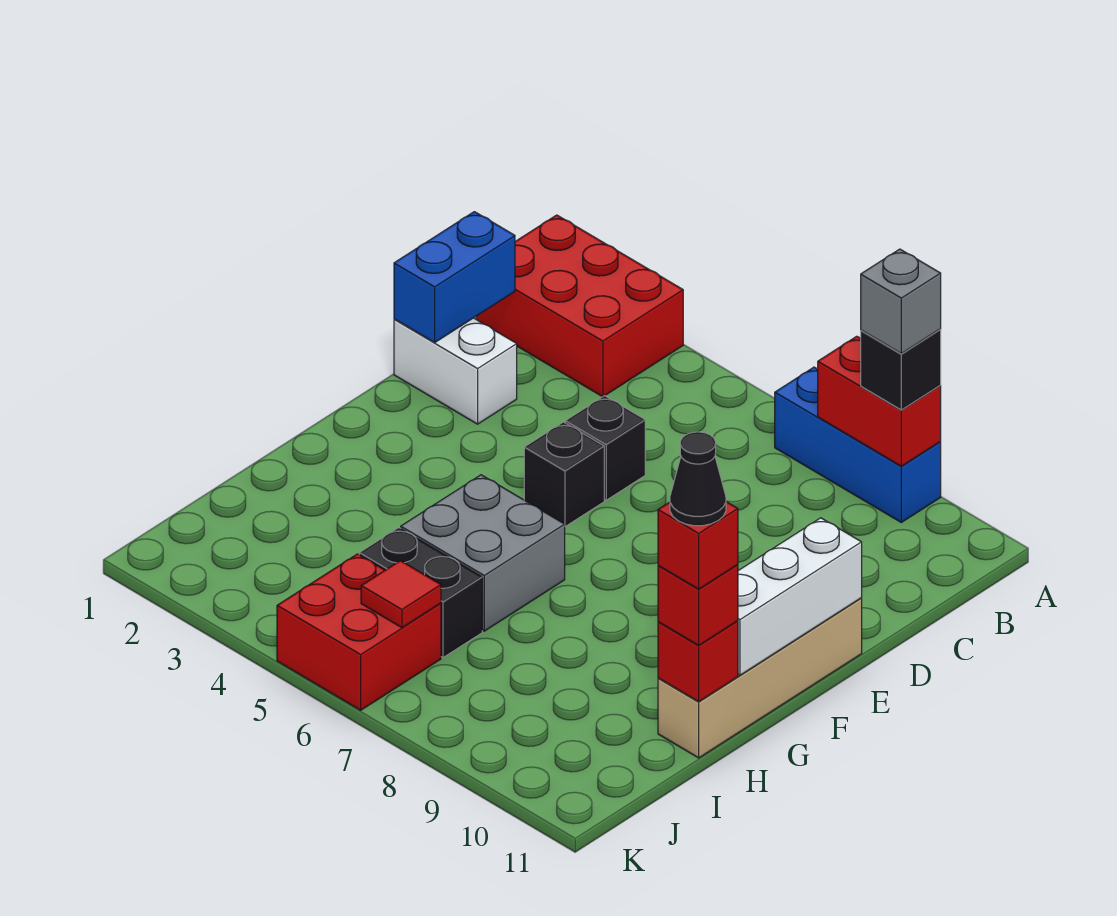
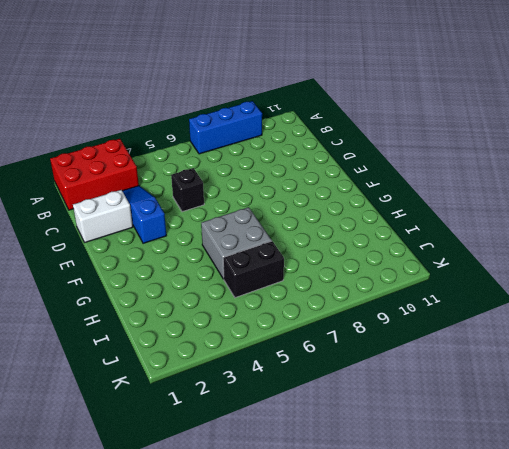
blue 1x3 slope [123,186,166,243] -> none
none -> black 1x1 brick [524,422,604,527]
none -> tan 1x4 brick [658,598,862,758]
none -> red 2x2 brick [277,554,441,710]

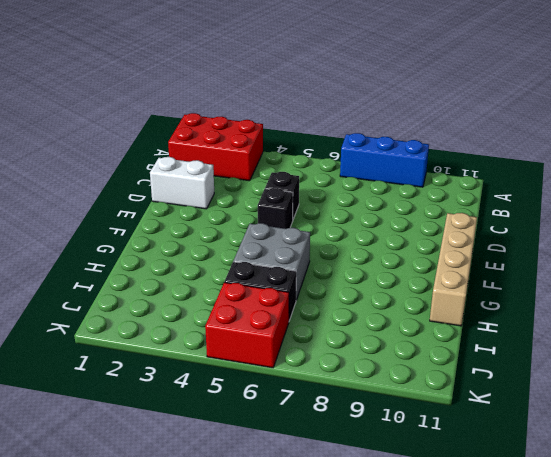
none -> red 1x2 brick [818,336,941,466]
none -> blue 1x2 brick [394,212,515,342]
none -> white 1x3 brick [738,518,862,675]

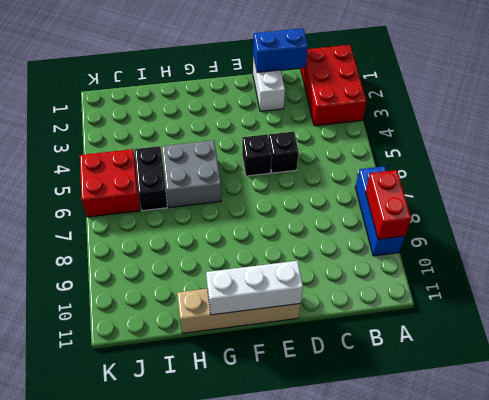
none -> red 1x1 brick [658,621,738,702]
none -> red 1x1 tile [361,561,441,628]
none -> black 1x1 brick [861,330,941,410]

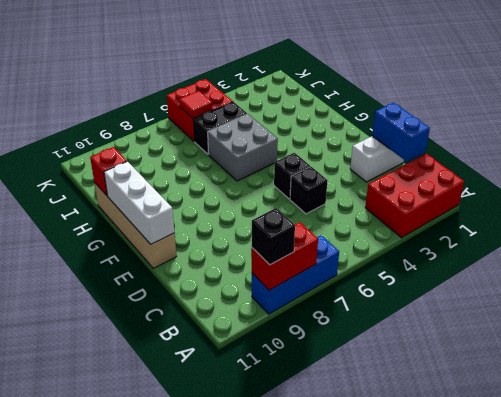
none -> red 1x1 brick [658,565,738,645]
none -> grey 1x1 brick [861,249,941,354]
none -> red 1x1 brick [658,502,738,589]

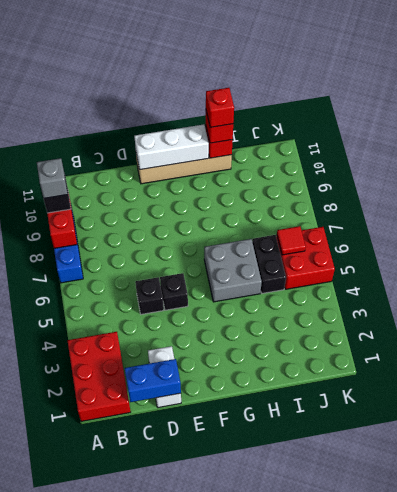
none -> black 1x1 cone [670,432,726,526]

